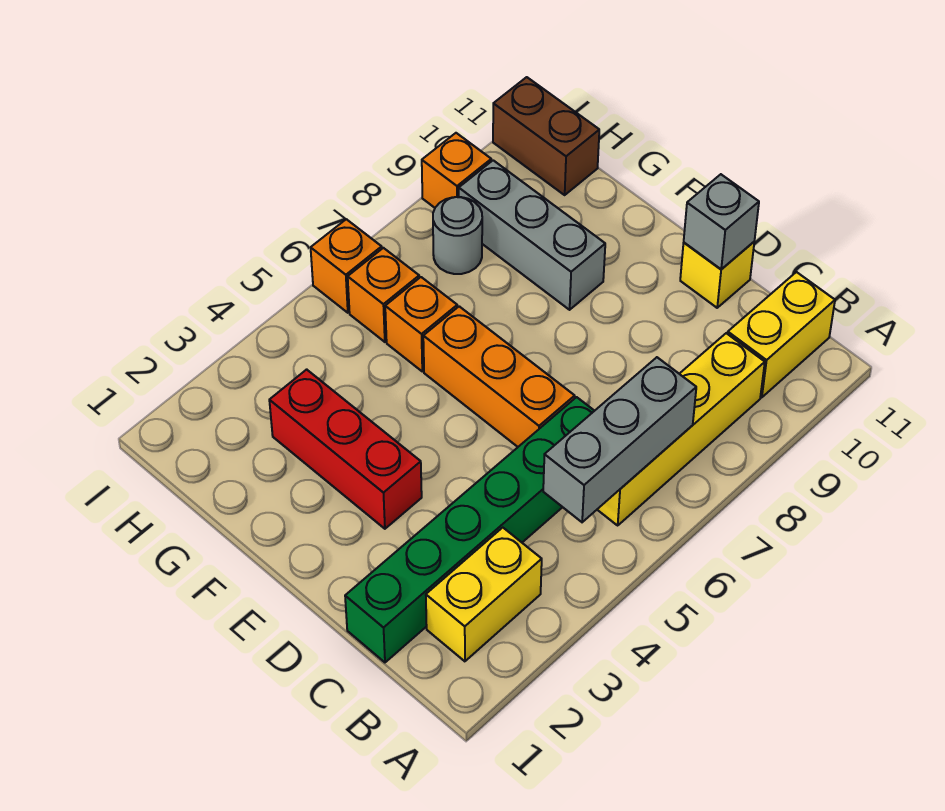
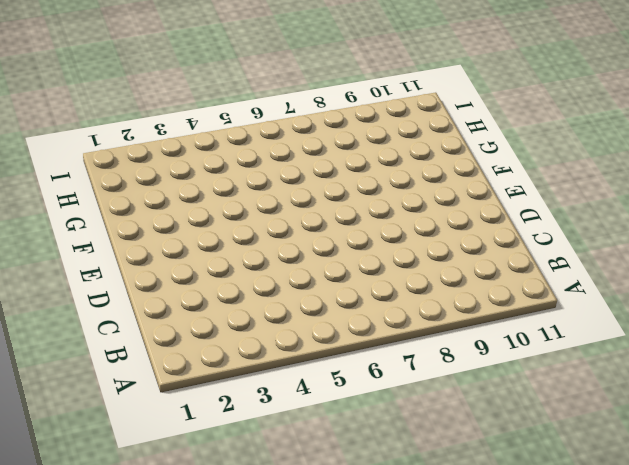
none -> yellow 1x2 brick [426,528,542,661]
none -> yellow 1x4 brick [597,333,765,525]
none -> yellow 1x2 brick [728,272,835,397]

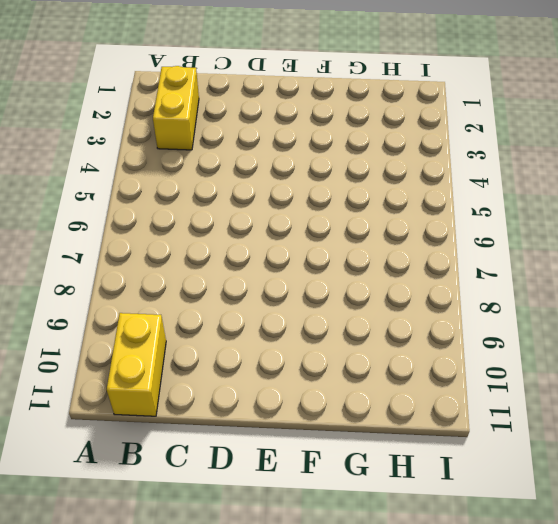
none -> yellow 1x4 brick [597,333,765,525]
none -> green 1x6 brick [345,397,594,662]
none -> orange 1x3 brick [423,306,575,447]

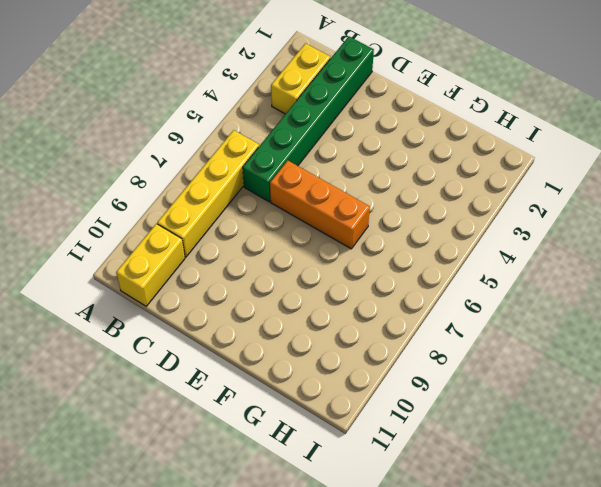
none -> yellow 1x1 brick [680,242,754,308]
none -> red 1x3 brick [269,369,422,529]
none -> grey 1x3 brick [459,160,605,310]

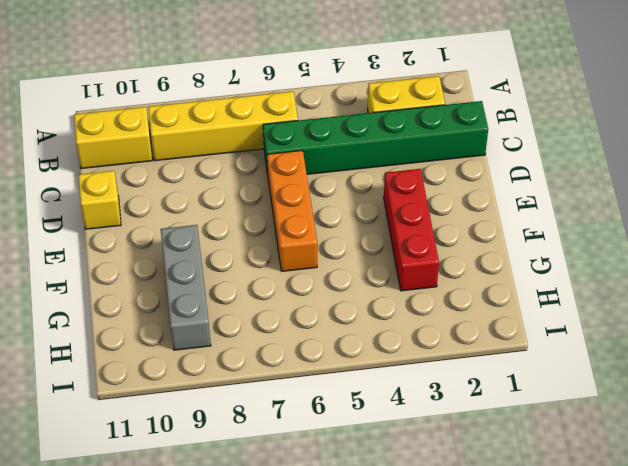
none -> orange 1x1 brick [385,277,457,371]
none -> orange 1x1 brick [348,248,419,342]
none -> grey 1x1 round brick [433,197,482,274]

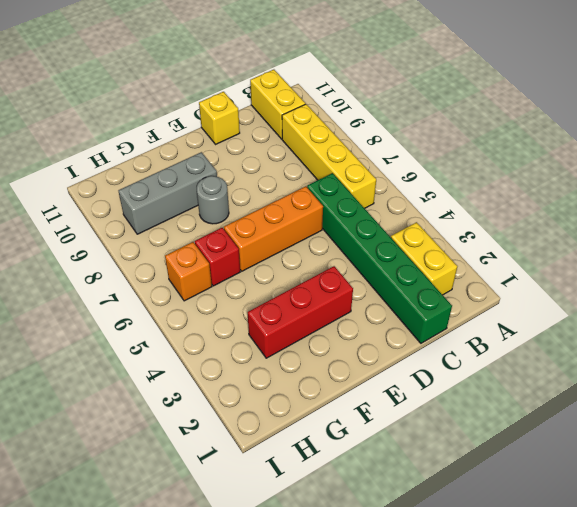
grey 1x1 round brick [197,176,229,224] -> grey 1x1 round brick moved to [433,197,482,274]
red 1x1 brick [195,228,240,286] -> orange 1x1 brick [385,277,457,371]
none -> brown 1x2 brick [493,77,599,195]
none -> orange 1x1 brick [311,219,382,313]
none -> orange 1x1 brick [422,133,491,208]

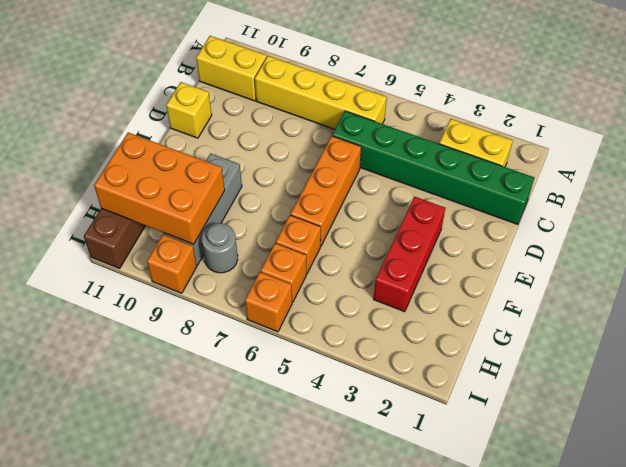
orange 2x3 brick [94,133,225,244] -> none
none -> grey 1x3 brick [543,357,696,522]
none -> grey 1x1 brick [684,174,759,269]

